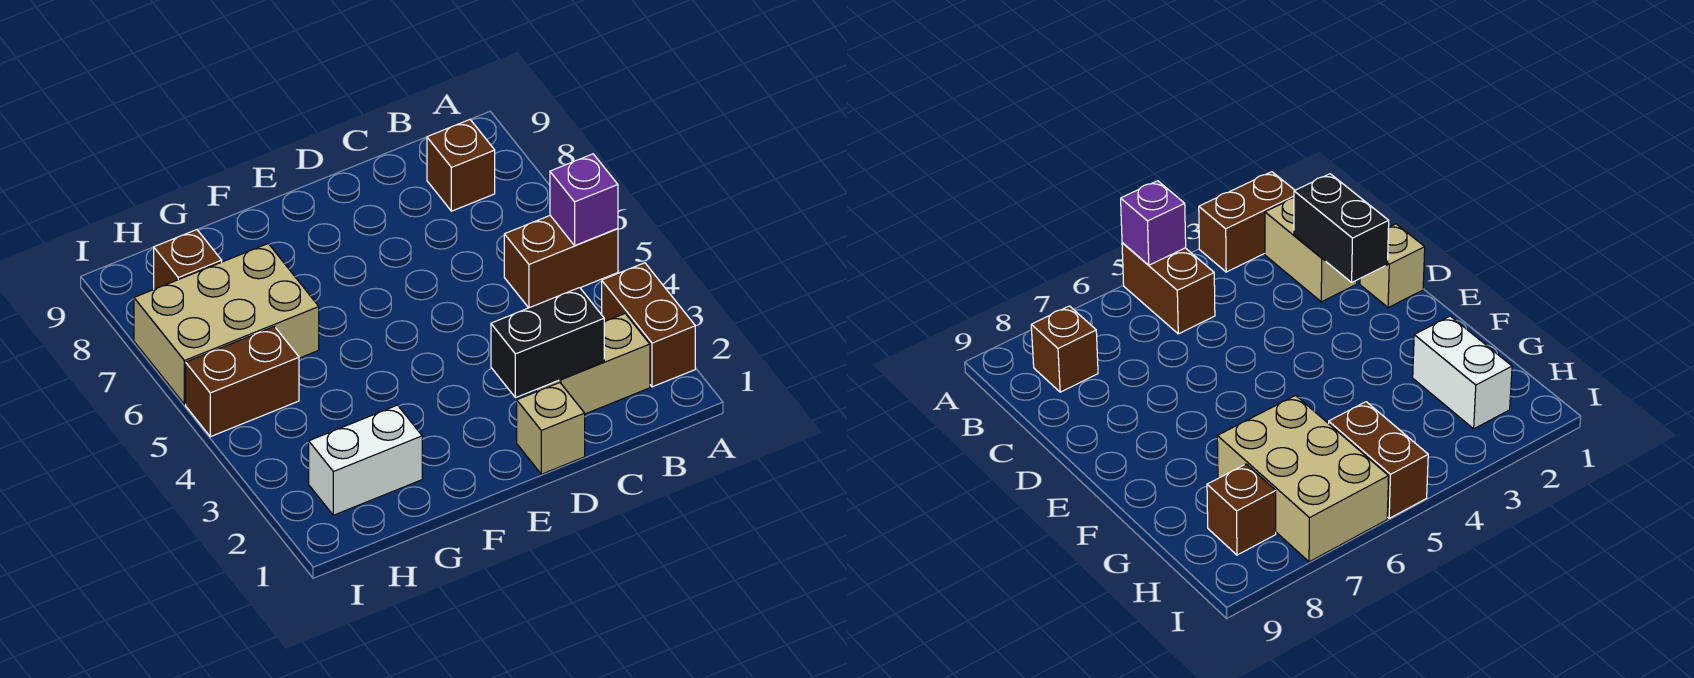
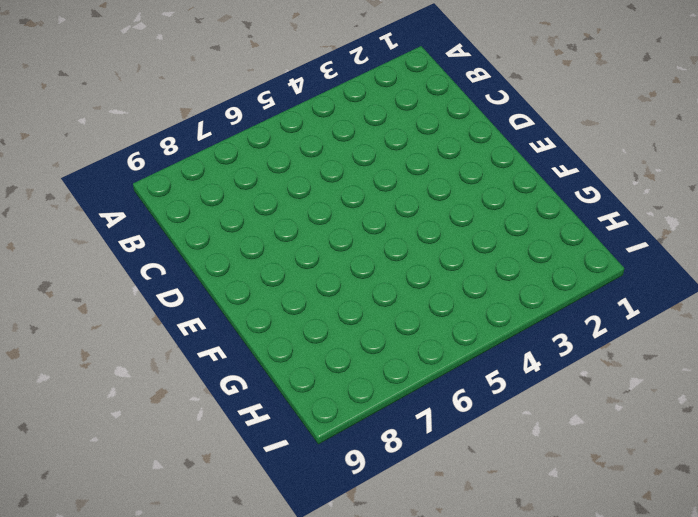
none -> brown 1x2 brick [602,263,695,387]
none -> brown 1x2 brick [504,216,618,308]

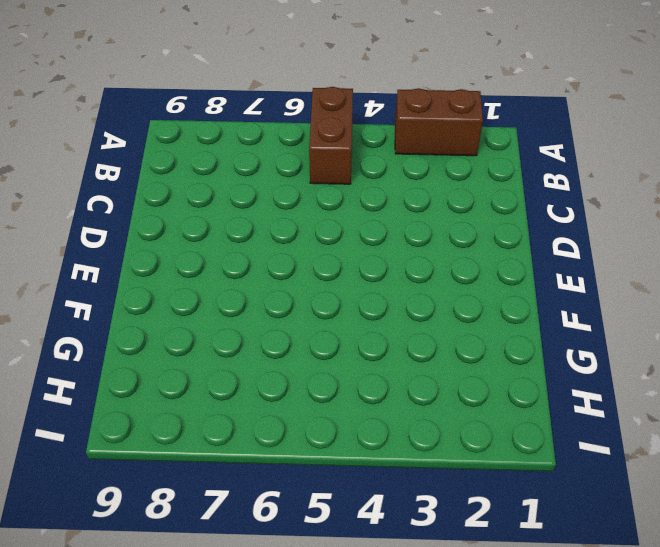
none -> tan 1x2 brick [536,314,650,414]
none -> brown 1x1 brick [427,120,495,211]

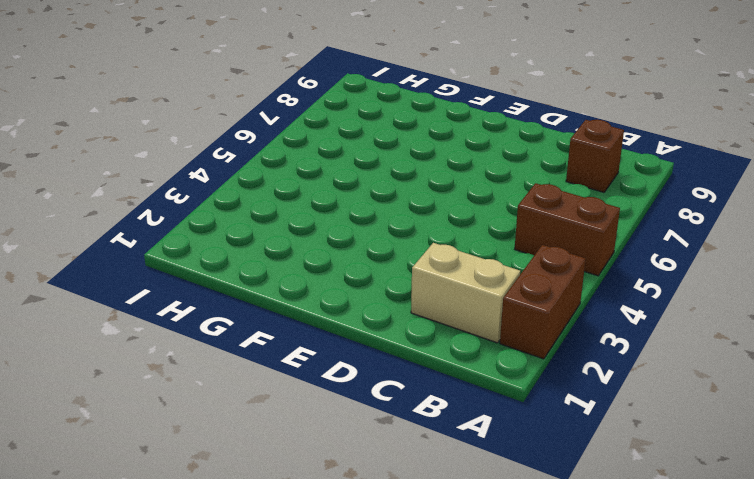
none -> tan 1x1 brick [517,383,585,474]
none -> white 1x2 brick [309,405,422,515]

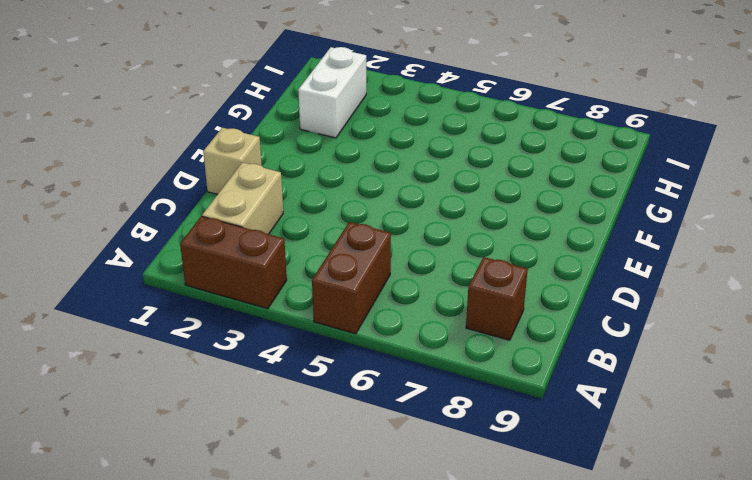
none -> tan 2x3 brick [134,244,319,404]
none -> brown 1x2 brick [186,327,299,437]

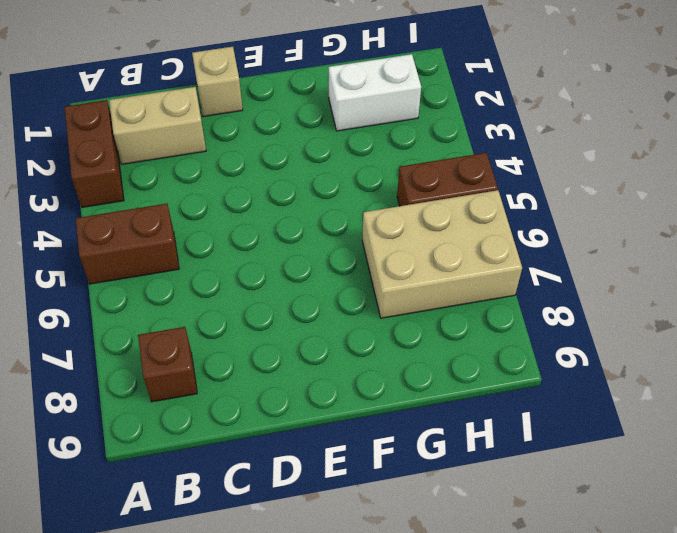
none -> brown 1x1 brick [154,230,222,289]
none -> purple 1x1 brick [550,154,618,245]

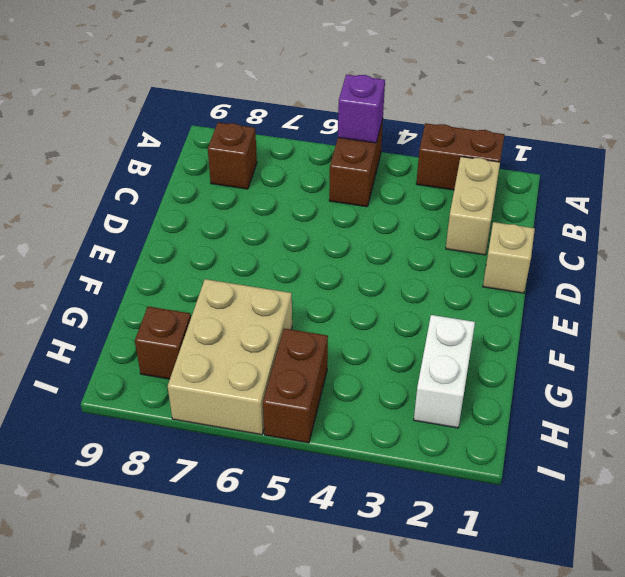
none -> black 1x2 brick [491,288,604,398]

